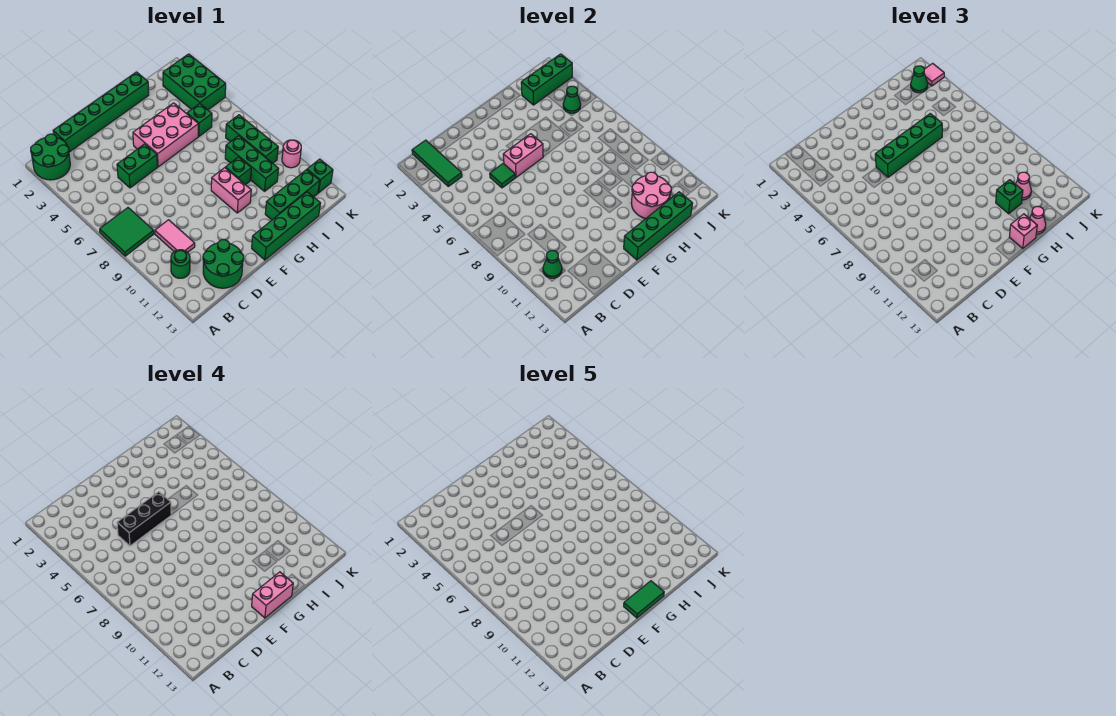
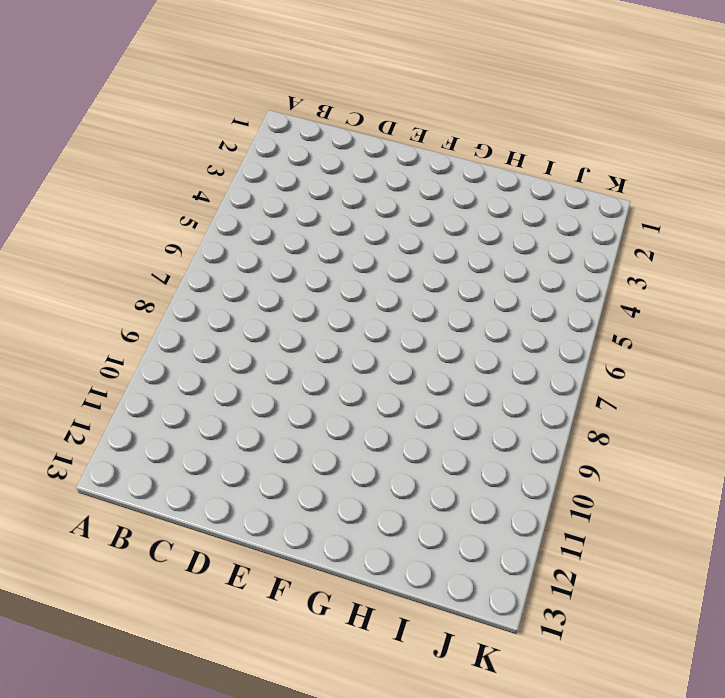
none -> green 2x2 round brick [31,134,70,180]
none -> green 2x2 tile [100,208,154,256]
none -> green 1x1 round brick [171,250,190,278]
none -> green 1x6 brick [53,72,149,152]

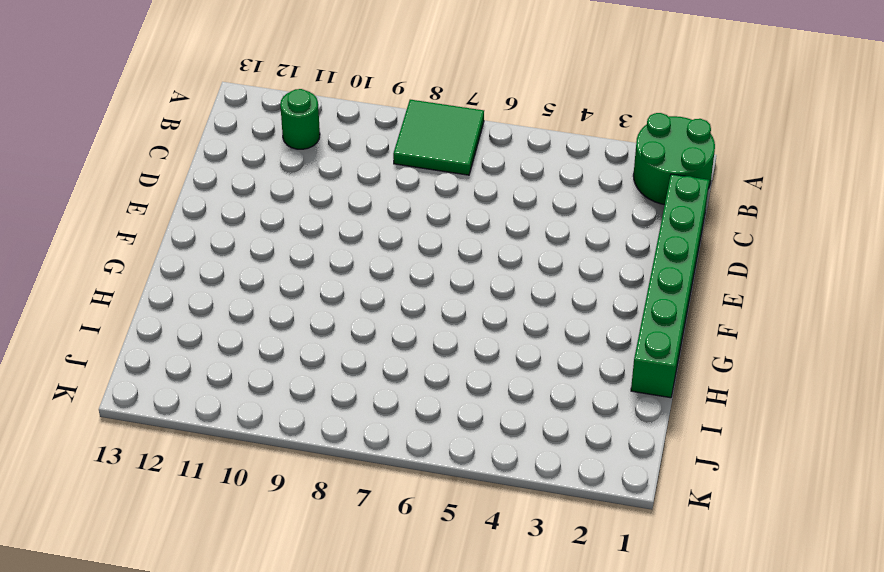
none -> pink 1x2 tile [155,220,195,252]
none -> green 2x2 round brick [203,240,244,288]
none -> green 1x2 brick [117,144,157,188]
none -> pink 2x3 brick [133,103,198,167]

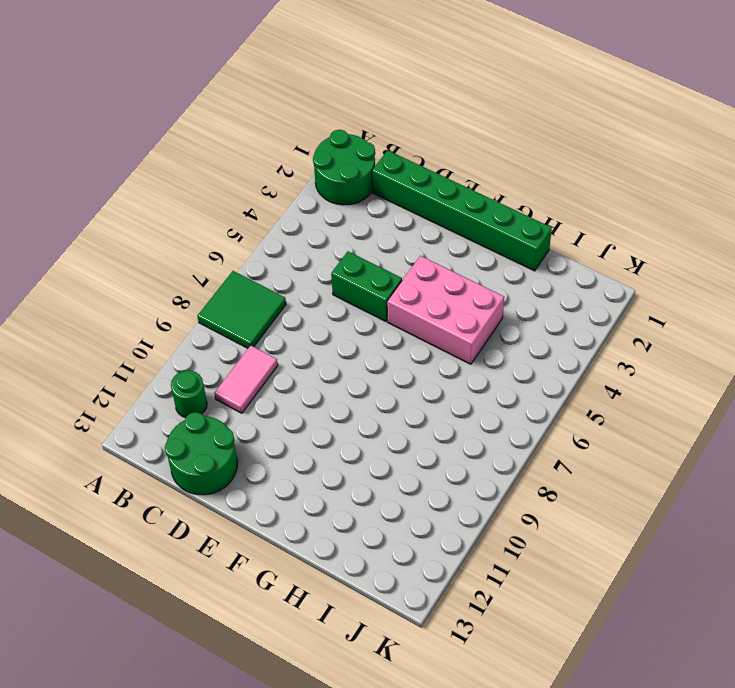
none -> green 1x4 brick [252,192,321,260]
none -> pink 1x2 brick [211,168,251,213]
none -> green 1x1 brick [226,157,251,185]
none -> green 1x3 brick [265,170,320,220]

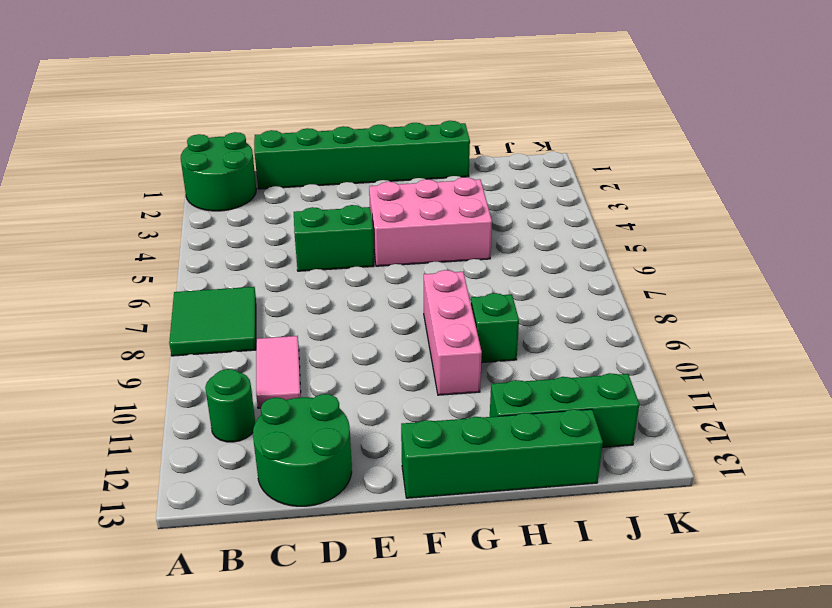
pink 1x3 brick [424,270,482,395] -> pink 1x2 brick [211,168,251,213]
none -> green 1x1 brick [187,104,212,136]
none -> green 1x3 brick [225,136,278,191]
none -> green 2x3 brick [163,54,226,110]
none -> green 1x3 brick [226,115,278,163]

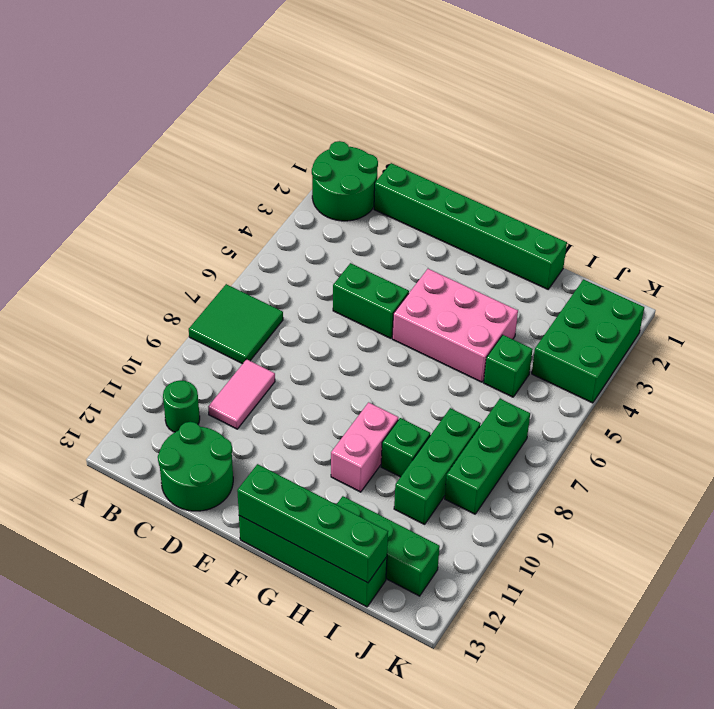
none -> pink 1x1 round brick [282,140,301,168]
none -> green 1x1 brick [307,159,333,193]
none -> green 1x3 tile [412,140,462,186]
none -> green 1x1 cone [543,251,562,278]

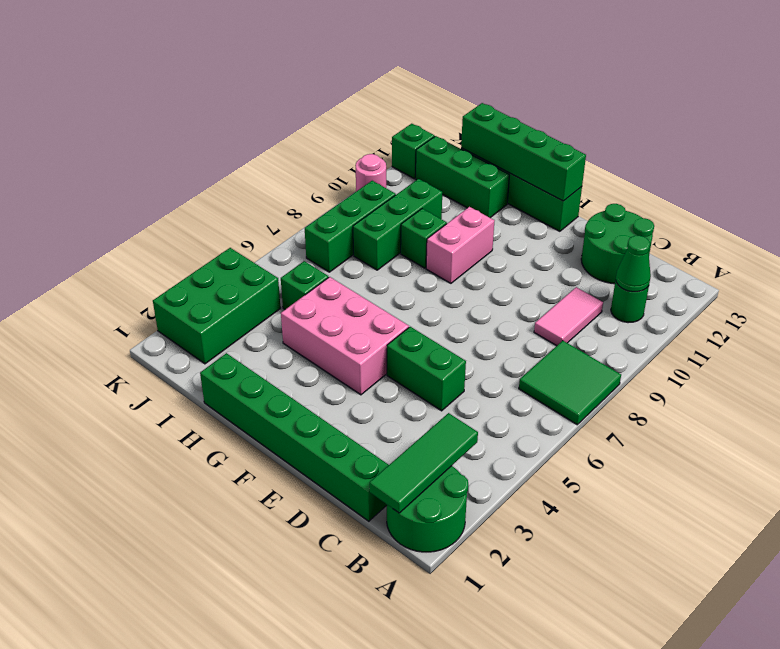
none -> green 1x1 tile [490,164,516,188]
none -> pink 1x2 brick [503,134,543,177]
none -> pink 2x2 round brick [631,172,671,218]
none -> green 1x3 brick [521,54,572,105]

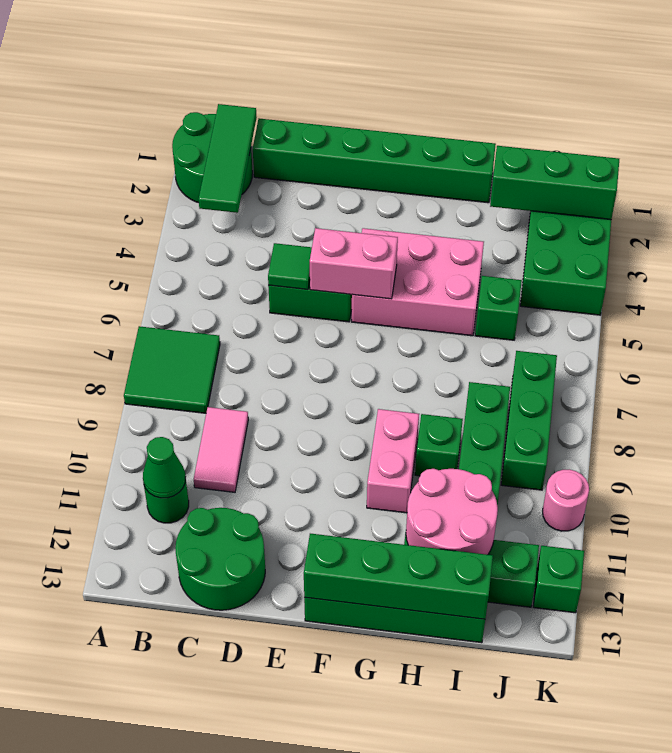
none -> green 1x1 cone [563,86,581,113]
none -> green 1x4 brick [875,114,942,177]
none -> pink 1x1 brick [1010,214,1037,248]
none -> green 1x1 brick [996,180,1023,214]

